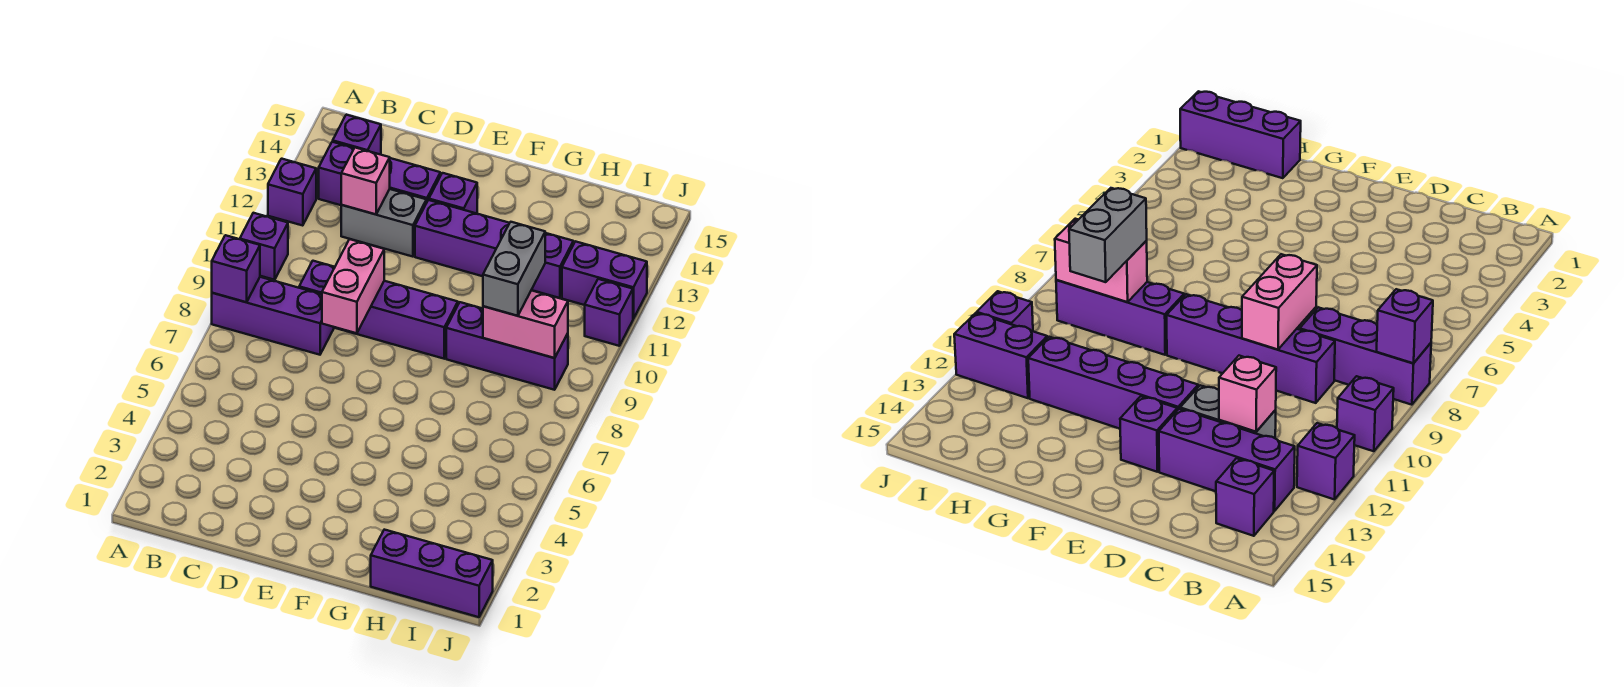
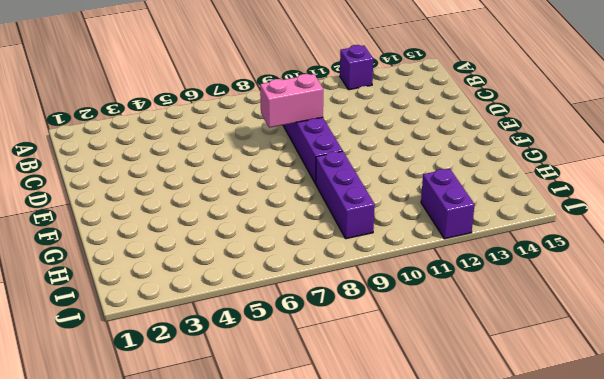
none -> purple 1x3 brick [212,277,334,355]
none -> purple 1x1 brick [240,213,288,280]
none -> purple 1x3 brick [319,142,441,205]

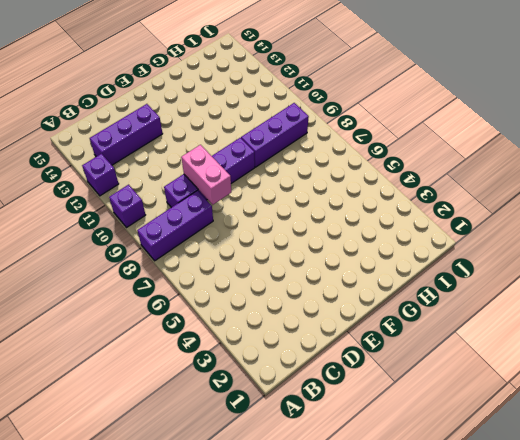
none -> purple 1x1 brick [333,115,381,155]
none -> grey 1x2 brick [341,189,426,257]
none -> purple 1x4 brick [415,200,573,298]

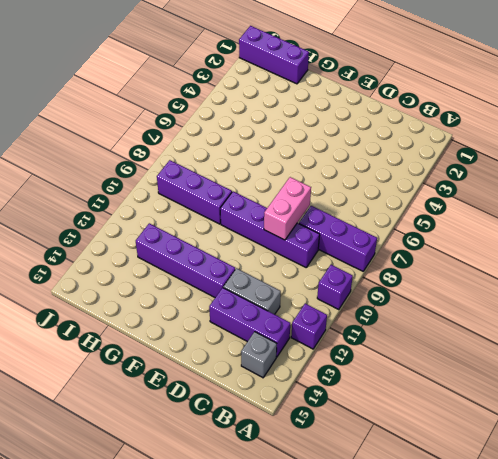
grey 1x1 brick [241,332,277,378] -> purple 1x1 brick [333,115,381,155]
none -> purple 1x1 brick [429,173,477,214]
none -> purple 1x2 brick [562,241,647,319]
none -> purple 1x1 brick [585,279,633,346]

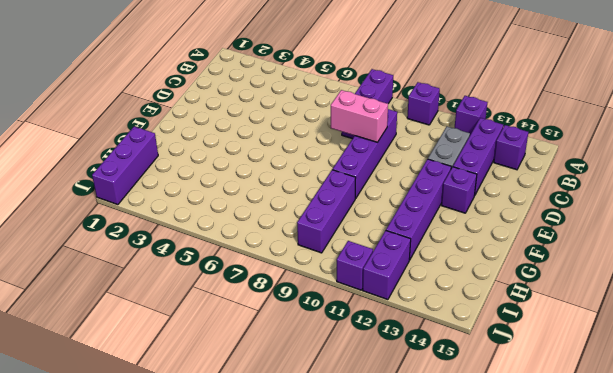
none -> purple 1x1 brick [212,235,260,302]
none -> pink 1x1 brick [341,148,390,214]
none -> pink 1x2 brick [483,290,568,358]

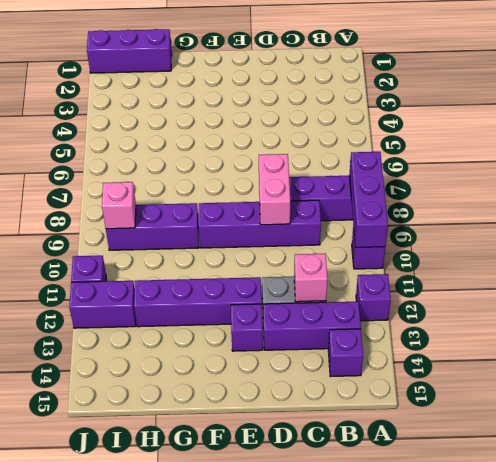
purple 1x3 brick [349,152,388,248] -> purple 1x1 brick [212,235,260,302]
pink 1x1 brick [102,182,136,229] -> pink 1x2 brick [483,290,568,358]
none -> grey 1x2 brick [483,222,545,316]

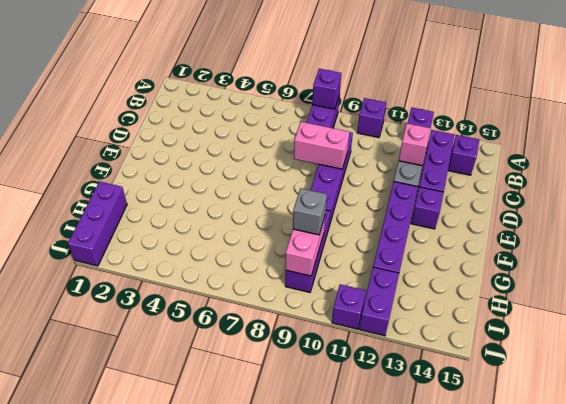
grey 1x1 brick [293,188,327,235] -> grey 1x2 brick [483,222,545,316]

